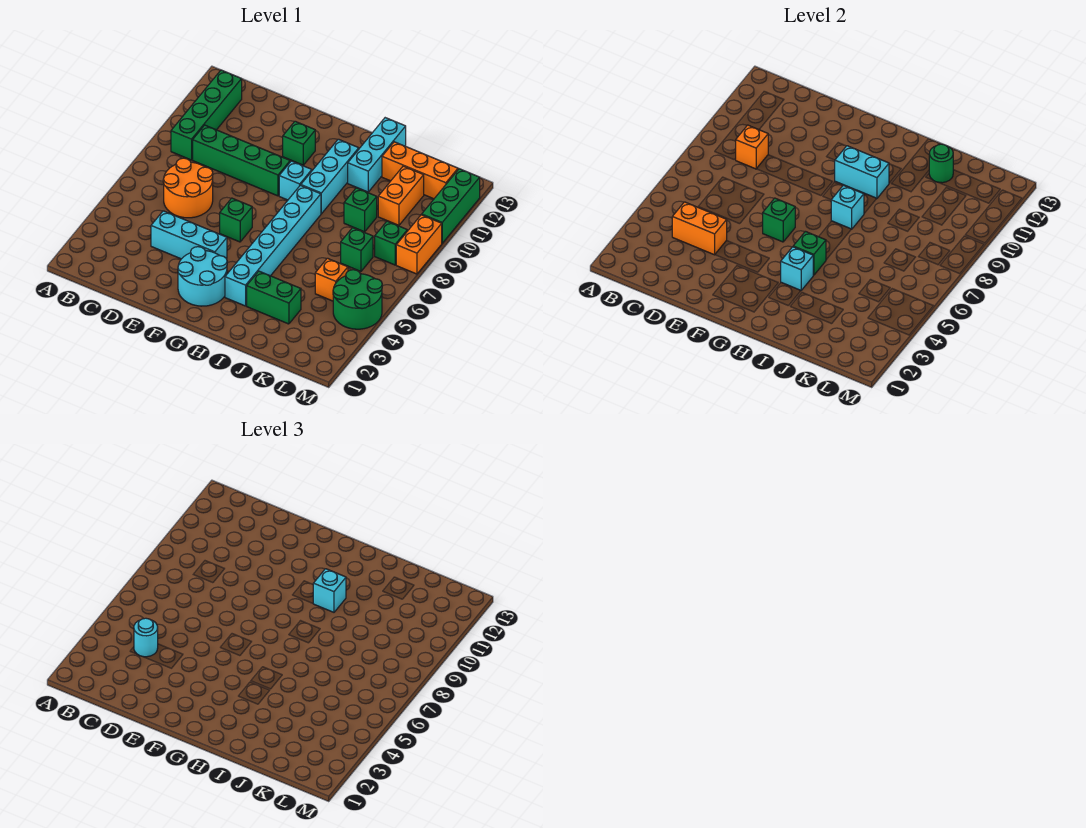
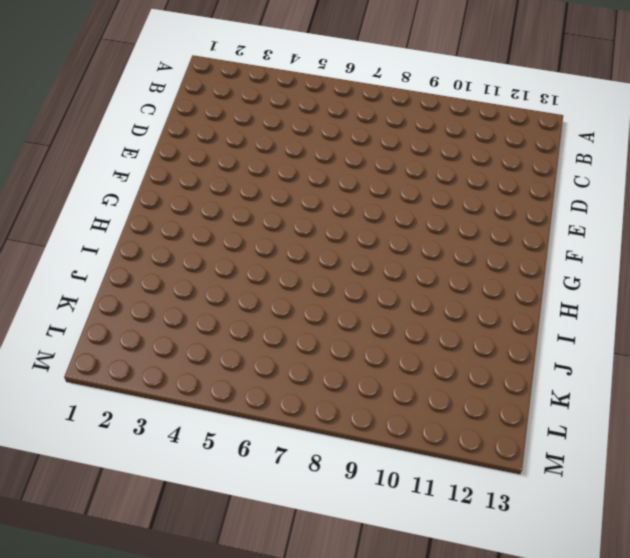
none -> green 1x4 brick [171,70,242,160]
none -> orange 2x2 round brick [163,158,213,218]
none -> green 1x4 brick [193,125,290,196]
none -> cyan 1x3 brick [151,211,227,259]

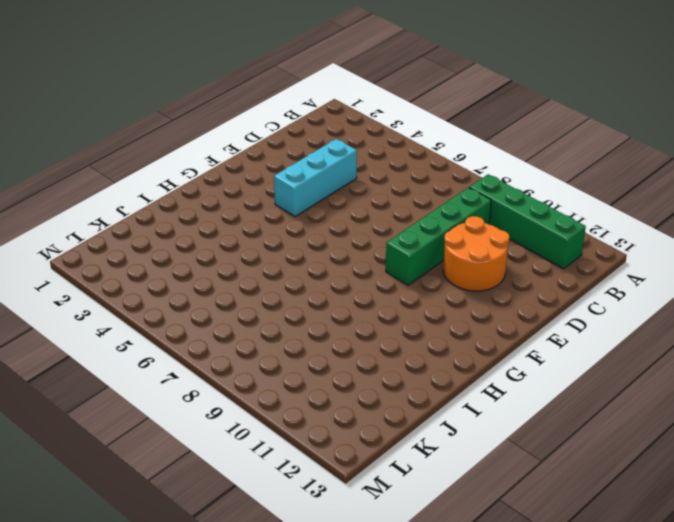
orange 2x2 round brick [443,216,509,291] -> orange 2x2 round brick moved to [163,158,213,218]
none -> cyan 2x2 round brick [178,247,227,306]
none -> green 1x1 brick [220,198,252,242]
none -> green 1x1 brick [283,121,315,165]
none -> cyan 1x1 brick [279,161,312,200]

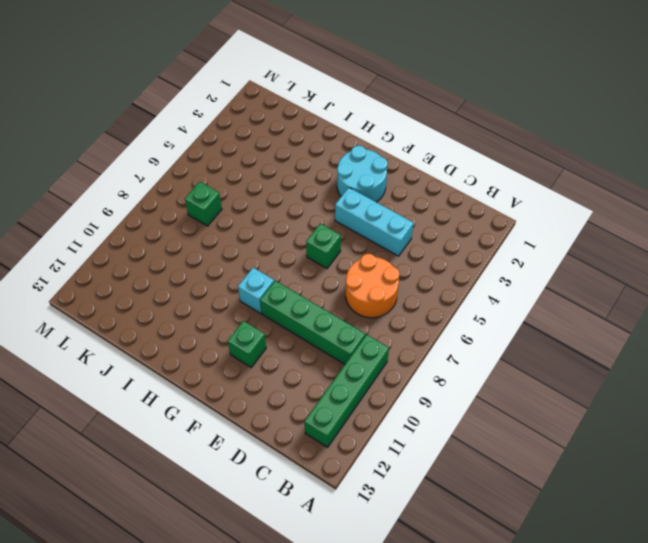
none -> cyan 1x6 brick [225,185,321,306]
none -> cyan 1x3 brick [301,139,359,214]
none -> green 1x2 brick [247,271,301,324]
none -> cyan 1x3 brick [348,118,406,192]

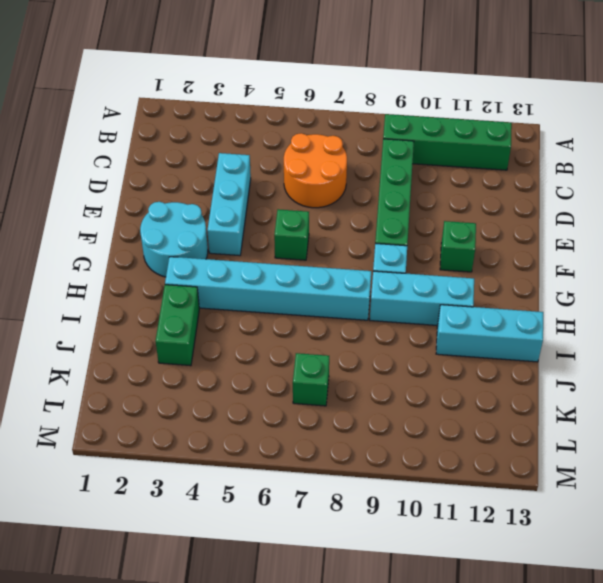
none -> green 1x1 brick [344,188,377,232]
none -> orange 1x3 brick [382,142,458,199]
none -> orange 1x1 brick [315,258,348,301]
none -> orange 1x2 brick [378,166,424,225]

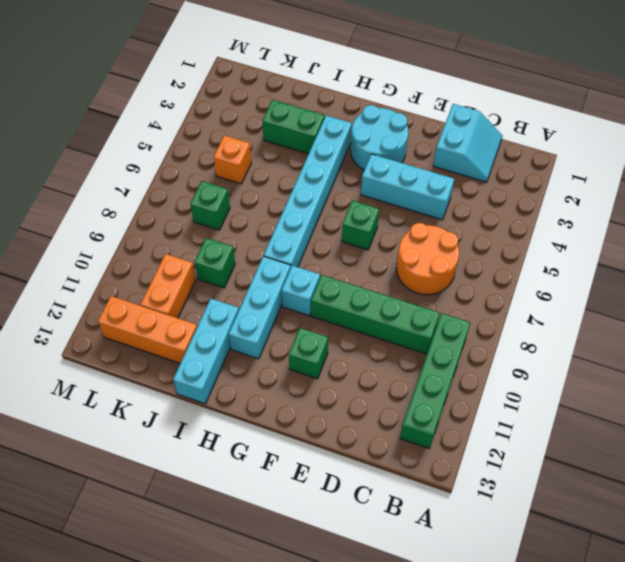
cyan 2x2 slope [433,104,502,182] -> none
none -> green 2x2 round brick [333,270,382,329]
none -> green 1x1 brick [375,221,407,265]
none -> orange 1x2 brick [396,215,442,274]
none -> green 1x3 brick [422,169,480,243]

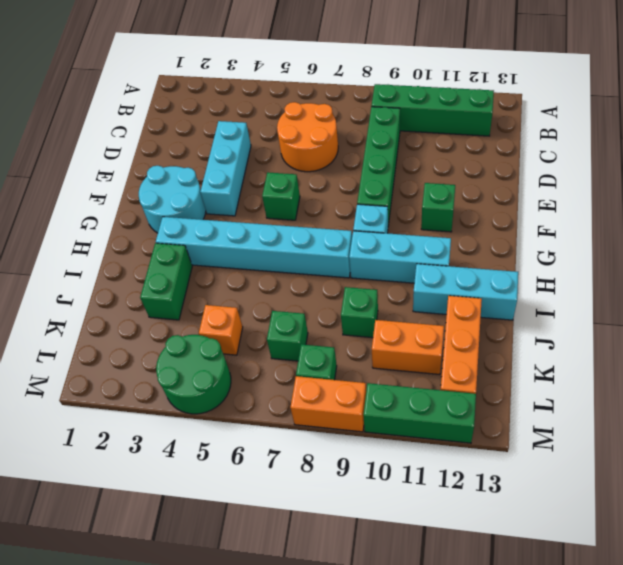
none -> orange 1x2 brick [672,202,727,255]
none -> orange 1x1 brick [735,125,768,169]
none -> green 1x1 brick [763,198,795,242]
none -> cyan 1x2 brick [835,146,889,198]

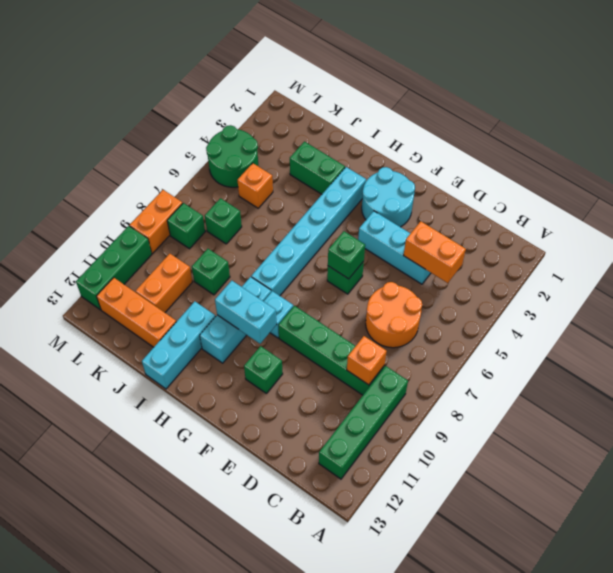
none -> cyan 1x1 brick [781,247,813,290]
none -> green 1x1 brick [793,232,826,275]
none -> cyan 1x1 brick [831,185,864,229]
none -> green 1x1 round brick [929,144,953,183]

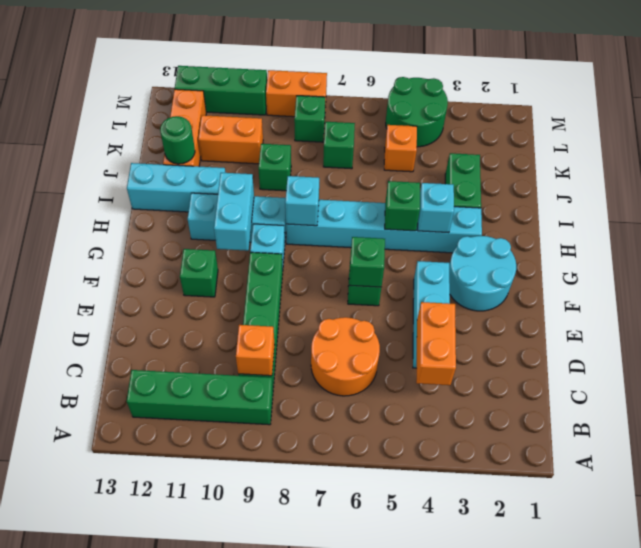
none -> cyan 1x1 round brick [134,618,158,657]
none -> cyan 1x1 brick [313,569,346,612]

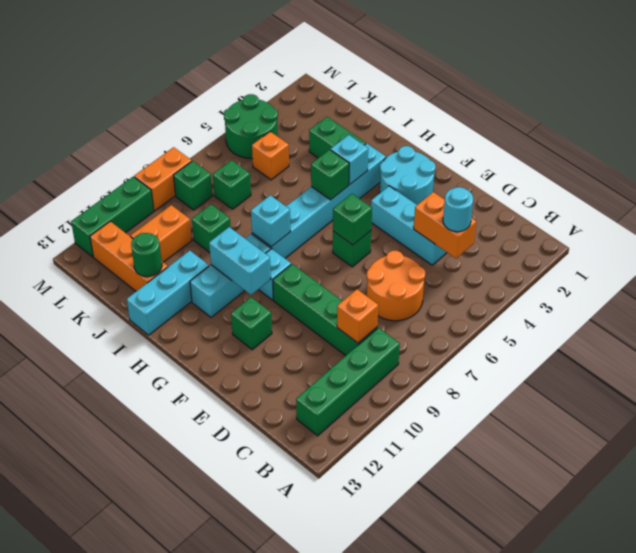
none -> cyan 1x1 brick [313,569,346,612]

